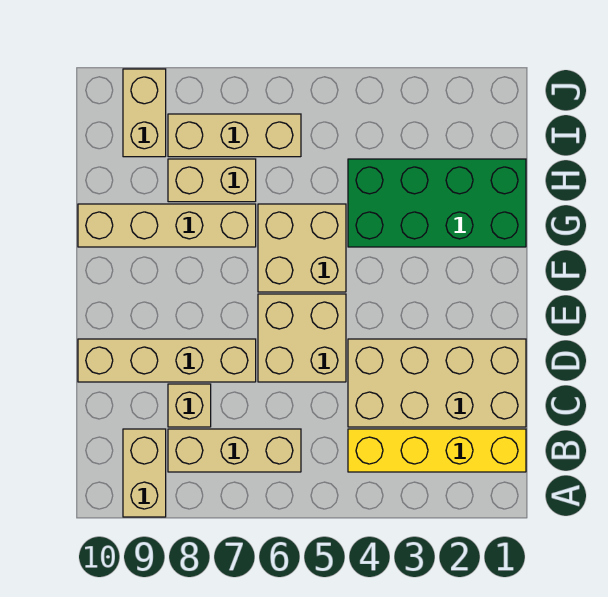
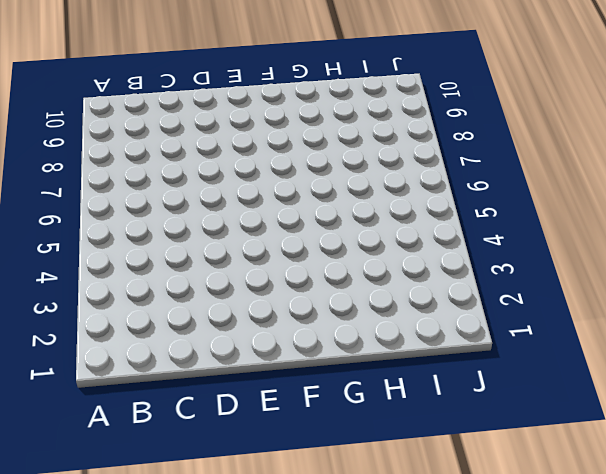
none -> tan 1x2 brick [123,429,166,517]
none -> yellow 1x4 brick [348,429,526,472]
none -> tan 1x3 brick [168,429,301,472]

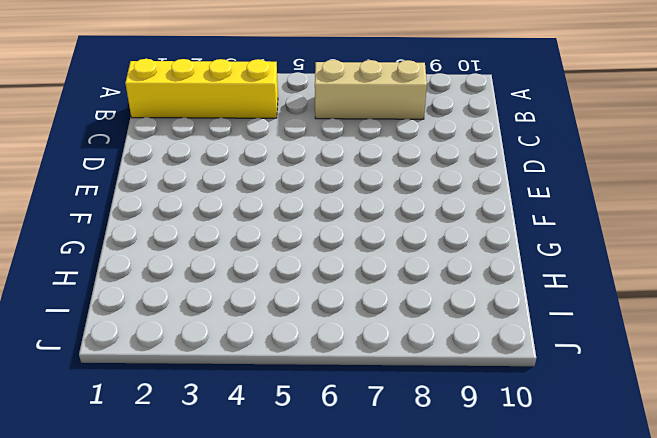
none -> tan 1x2 brick [123,429,166,517]
none -> tan 2x4 brick [348,339,526,427]
none -> tan 1x1 brick [168,384,211,427]

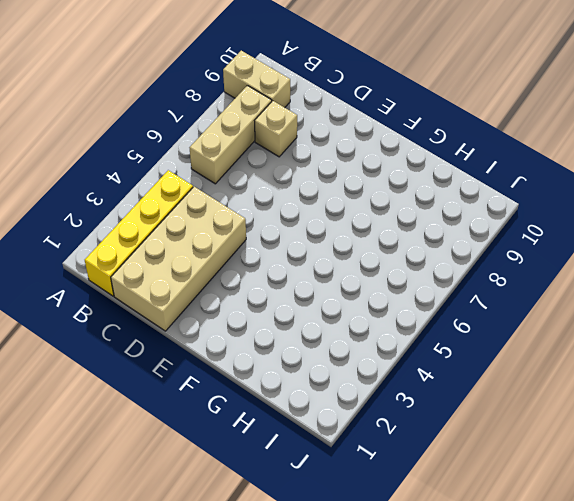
none -> tan 2x2 brick [258,294,346,382]
none -> tan 1x4 brick [78,339,256,382]
none -> tan 2x2 brick [258,204,346,292]

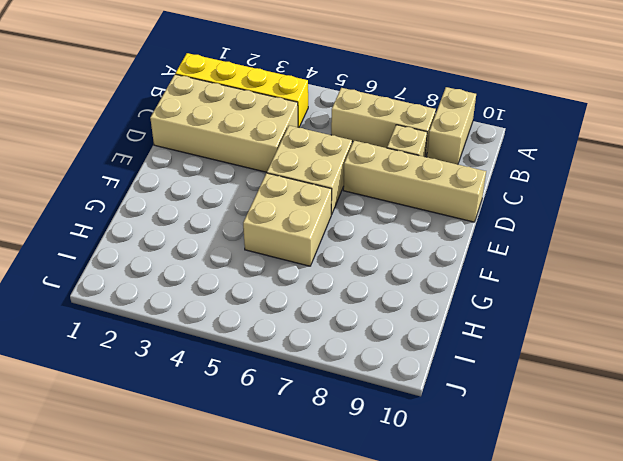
none -> green 2x4 brick [348,159,526,247]
none -> tan 1x4 brick [78,204,256,247]
none -> tan 1x2 brick [168,159,256,202]

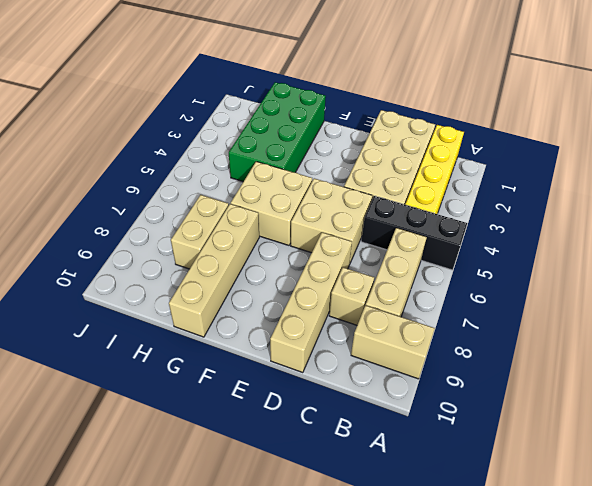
black 1x3 brick [361,196,467,270] -> none
none -> tan 1x3 brick [168,114,301,157]
none -> tan 1x2 brick [123,69,166,157]

